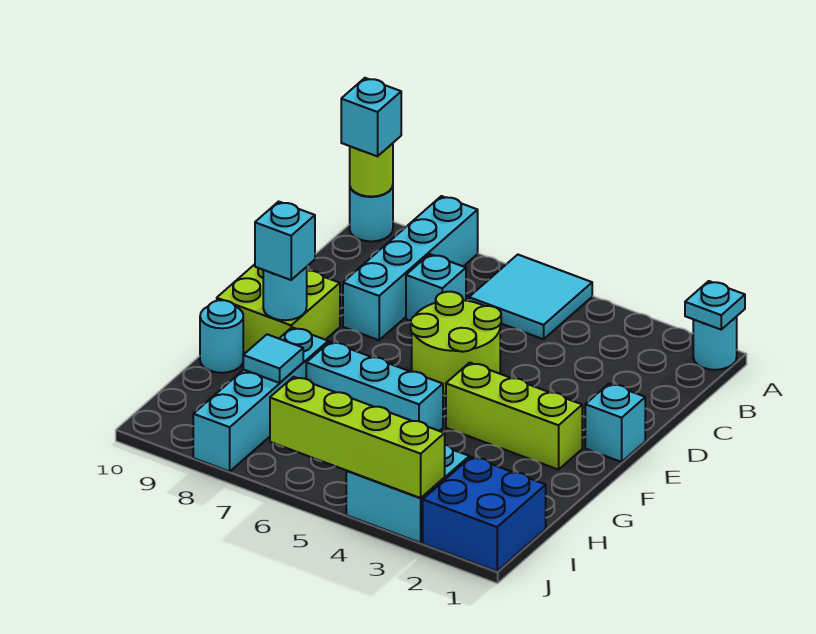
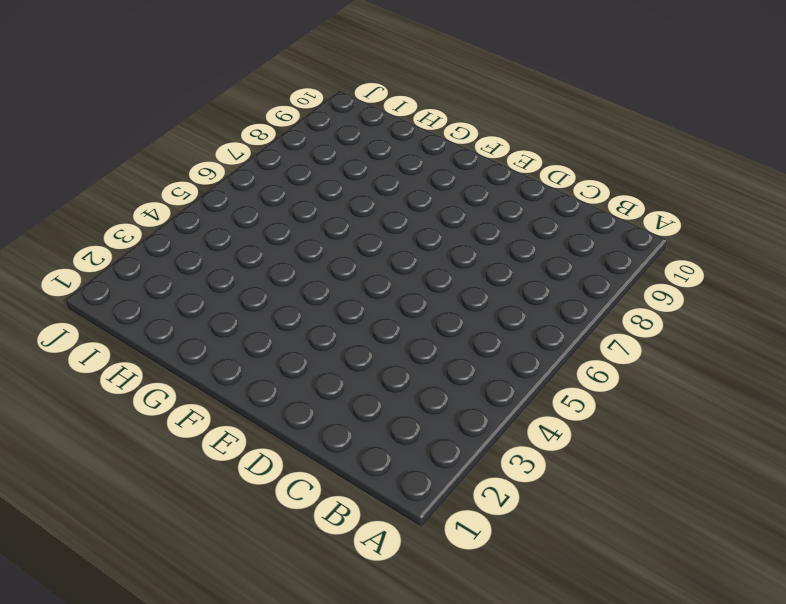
none -> cyan 1x1 round brick [693,317,737,370]
none -> cyan 2x2 tile [469,255,592,339]
none -> cyan 1x4 brick [343,196,478,340]

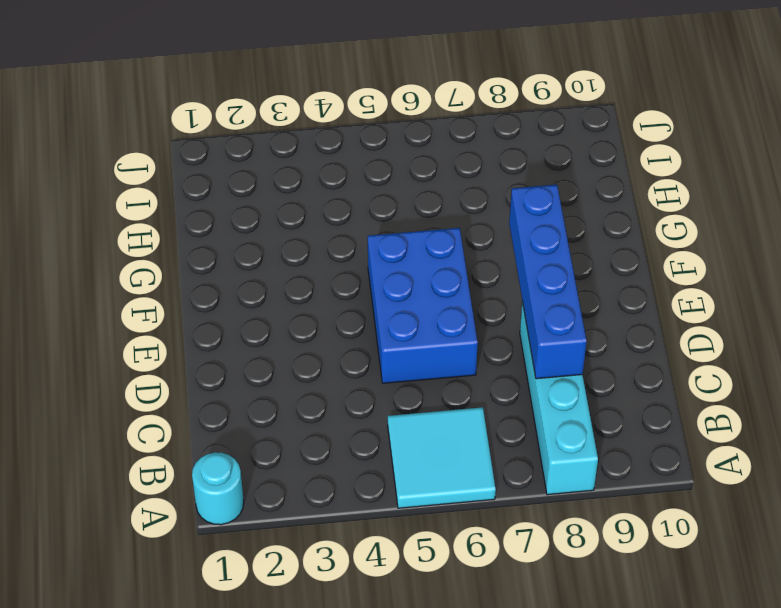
blue 1x4 brick [509,185,587,379] -> none
blue 2x3 brick [368,228,478,383] -> lime 2x2 round brick [411,292,501,395]
none -> cyan 1x1 round brick [350,186,393,241]
none -> cyan 1x1 brick [406,254,466,321]
none -> cyan 1x1 brick [585,384,645,462]

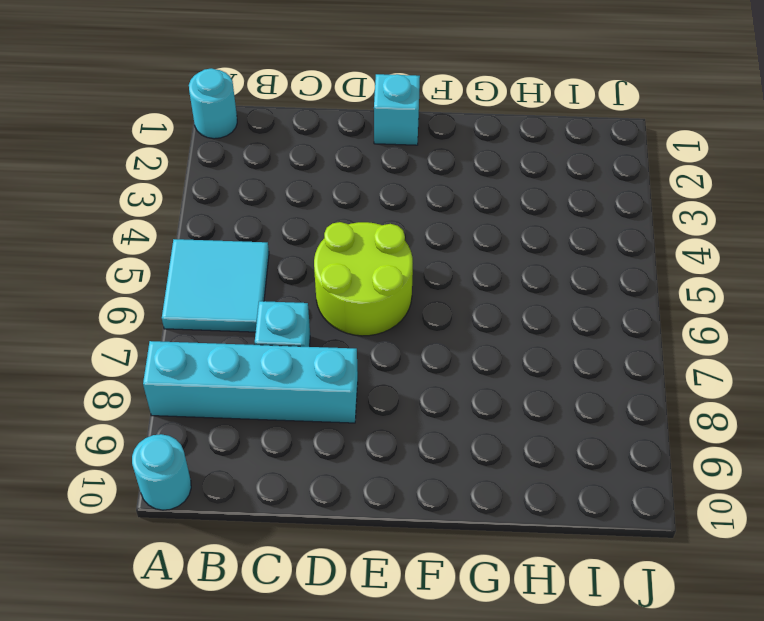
none -> lime 2x2 brick [217,264,340,353]
none -> lime 1x3 brick [446,363,582,470]
none -> cyan 1x3 brick [306,342,443,431]

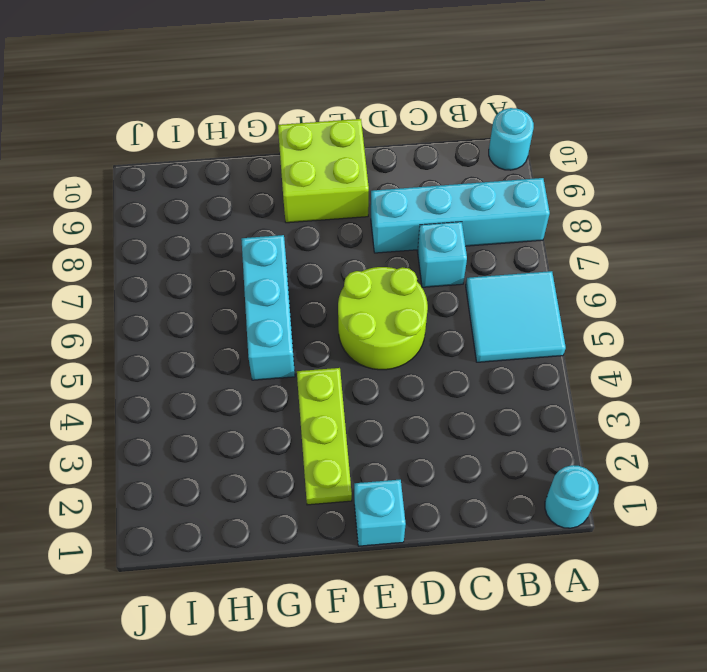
lime 1x3 plate [297,368,352,505] -> lime 1x3 brick [446,363,582,470]
none -> cyan 1x4 brick [193,327,328,471]
none -> cyan 1x1 round brick [200,300,243,373]
none -> blue 2x2 brick [423,457,546,571]

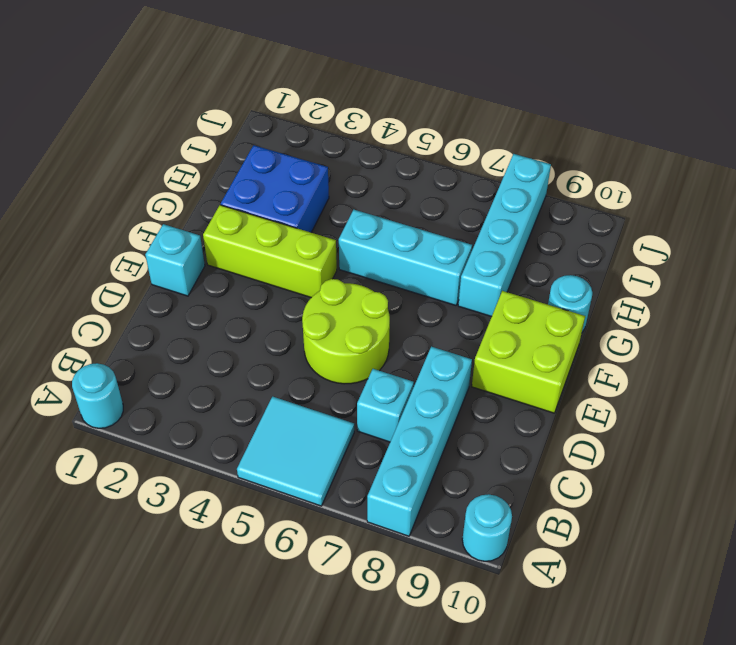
blue 2x2 brick [221,145,329,232] -> blue 2x2 brick moved to [423,457,546,571]
none -> cyan 2x2 brick [346,445,469,543]
none -> cyan 1x1 plate [685,281,745,329]
none -> lime 1x1 round brick [350,143,393,197]

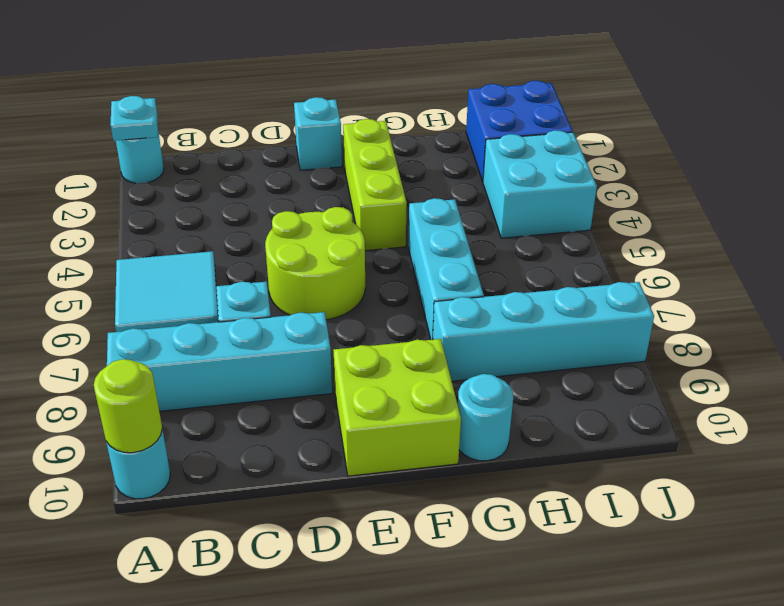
none -> cyan 1x1 round brick [263,267,307,320]
none -> cyan 1x1 tile [243,334,303,383]
none -> lime 1x4 brick [270,377,445,498]

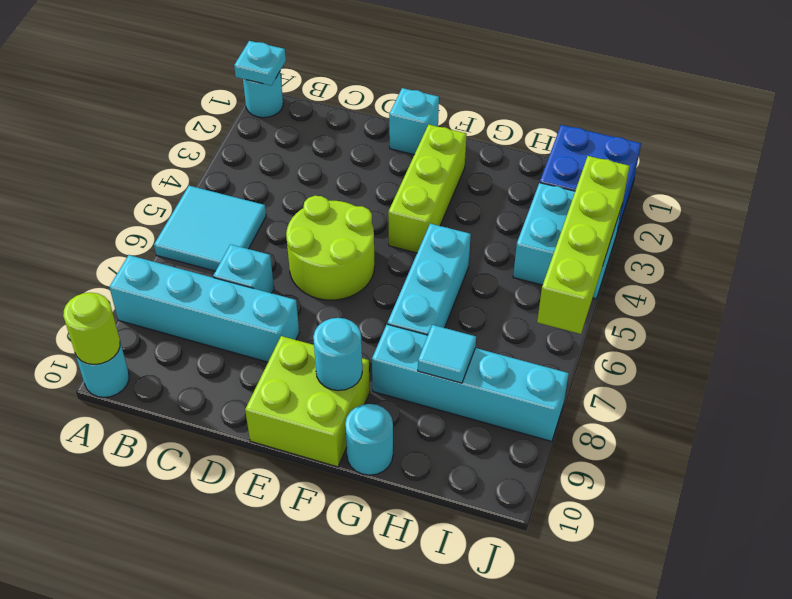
none -> cyan 1x1 brick [341,78,401,156]
none -> cyan 1x1 brick [255,202,315,280]

